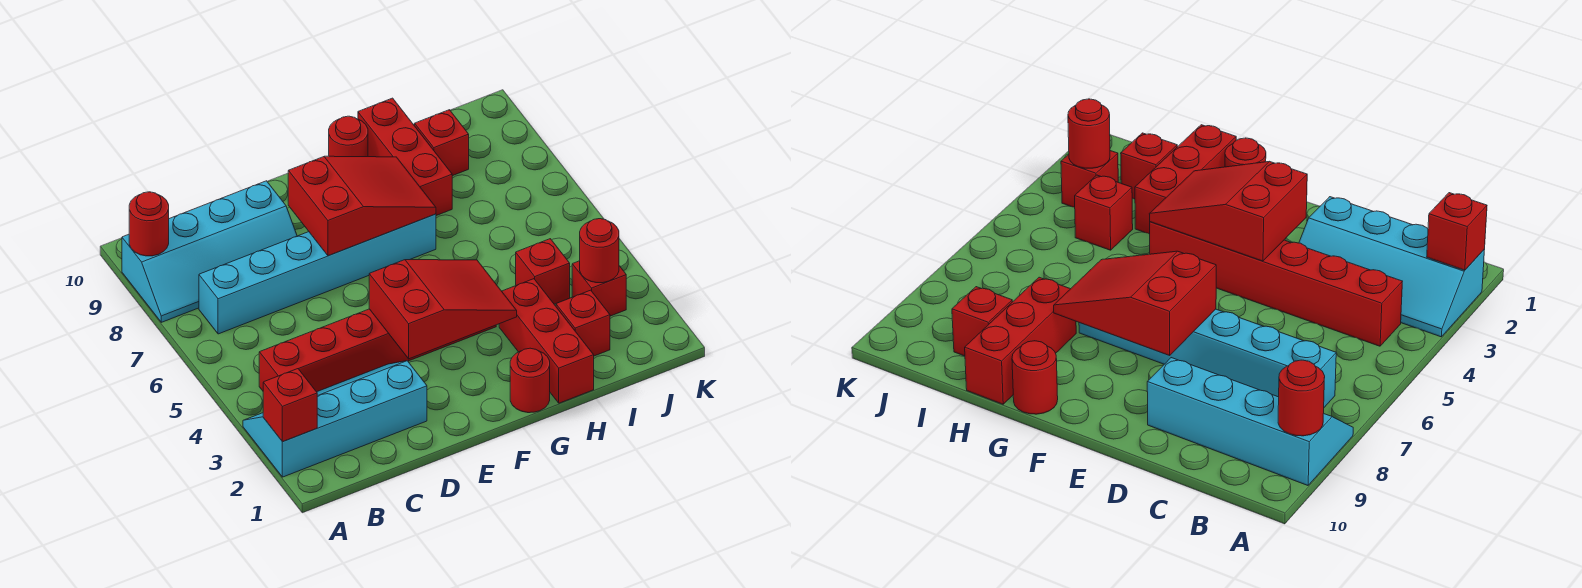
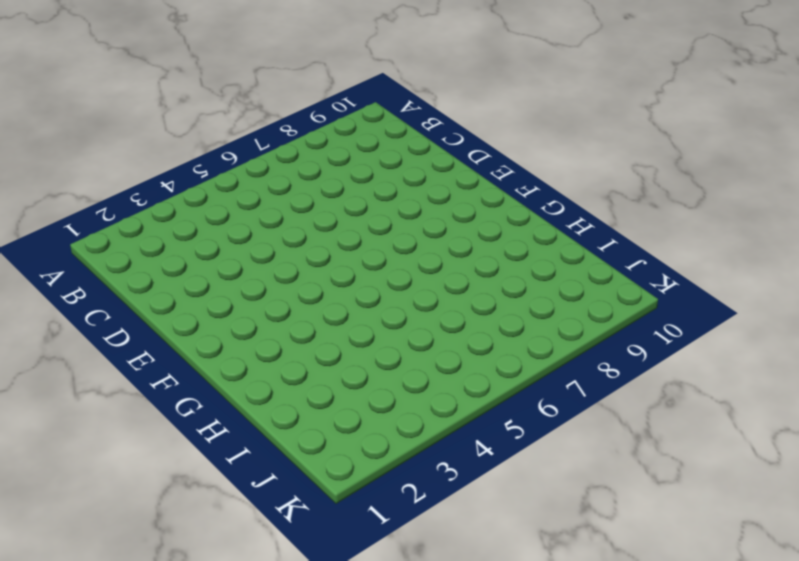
none -> cyan 2x4 slope [243,361,427,477]
none -> cyan 2x4 slope [122,181,297,322]
none -> red 1x6 brick [259,309,496,392]

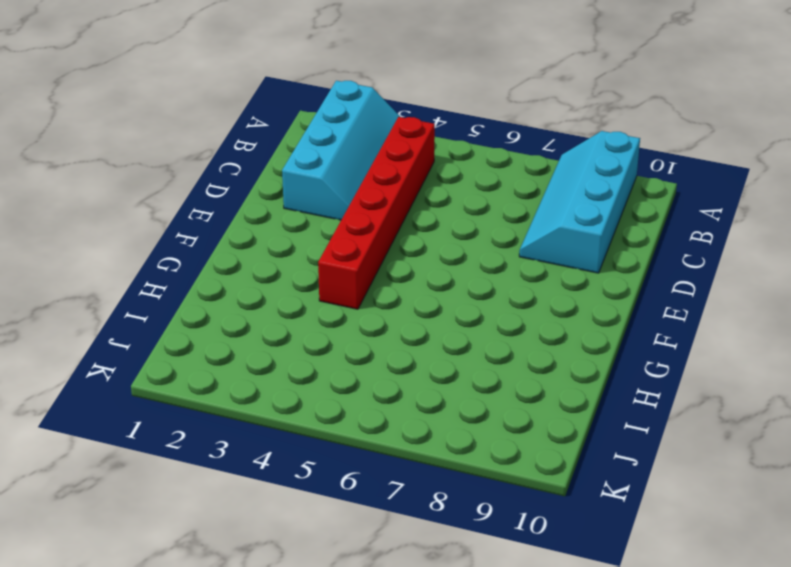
none -> cyan 1x6 brick [199,214,436,334]
none -> red 1x1 round brick [510,348,550,413]
none -> red 1x1 round brick [329,116,368,157]

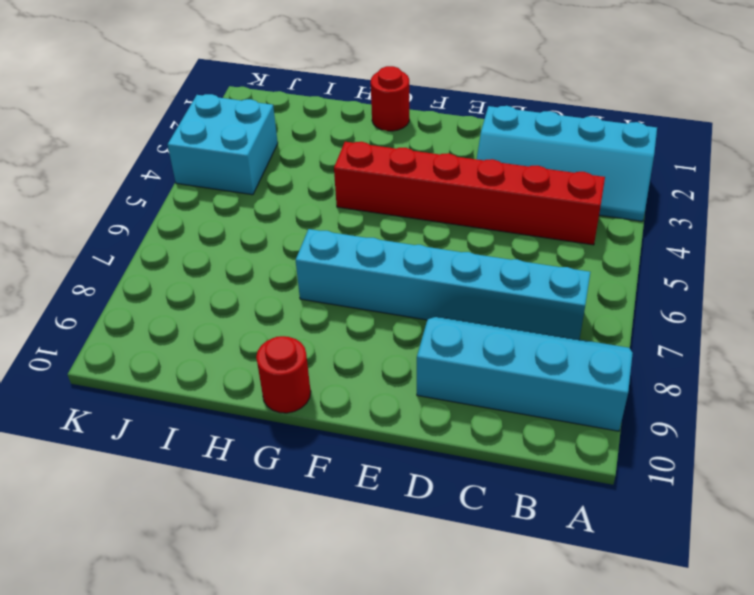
cyan 2x2 brick [167,94,278,195] -> red 1x1 brick [572,261,626,316]
none -> red 1x3 brick [499,279,594,403]
none -> red 1x3 brick [358,98,452,216]
none -> red 1x1 brick [556,290,610,356]

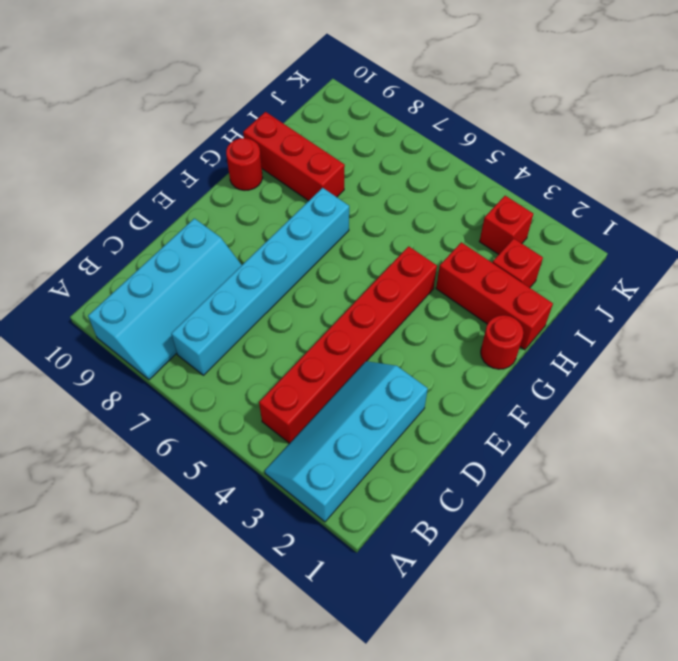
none -> red 1x1 brick [516,239,570,304]
none -> red 1x1 brick [415,110,469,176]
none -> red 1x1 brick [263,369,317,442]

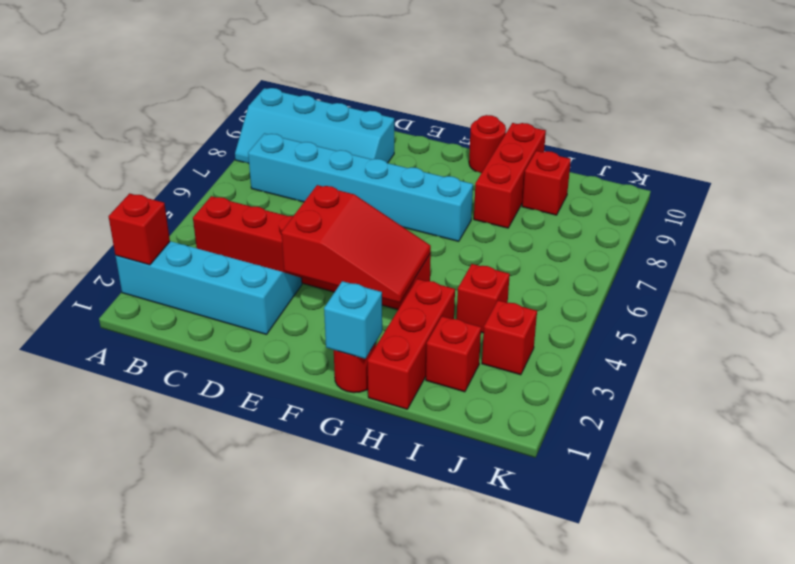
cyan 1x1 brick [324,281,382,359] -> none
none -> red 1x1 round brick [129,192,169,256]
none -> red 2x3 slope [288,156,436,256]
none -> red 1x1 round brick [580,219,619,283]

